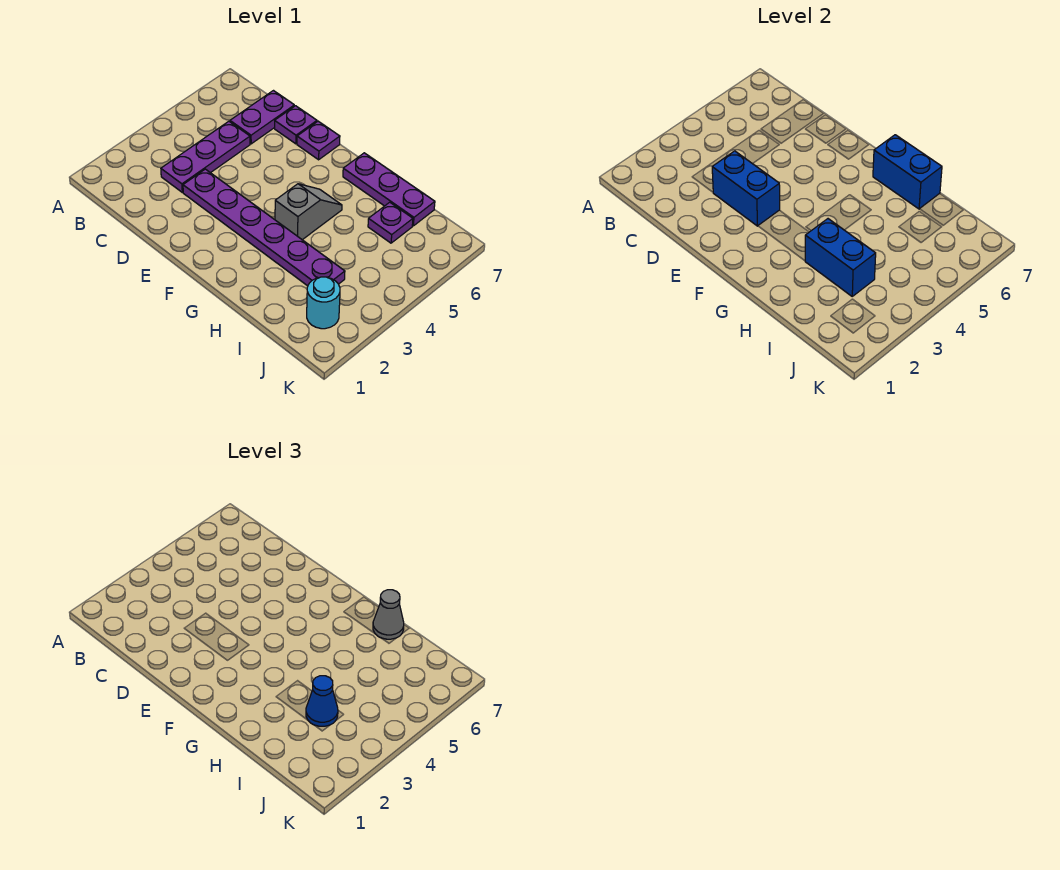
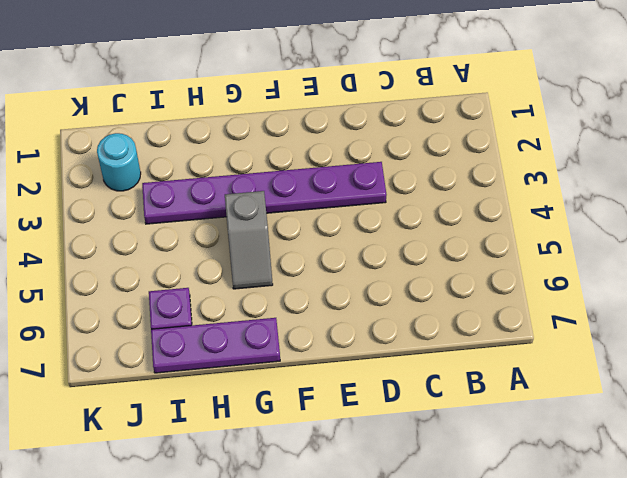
none -> purple 1x3 plate [161,121,250,192]
none -> purple 1x2 plate [230,91,294,144]
none -> purple 1x1 plate [275,106,317,144]

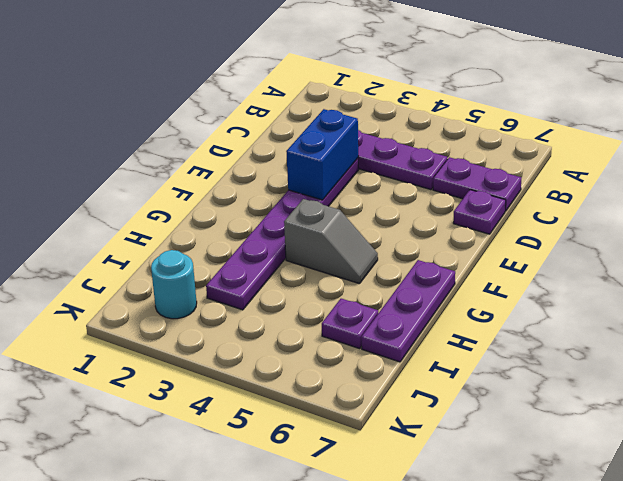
none -> purple 1x1 plate [297,121,340,160]
none -> blue 1x2 brick [873,135,942,209]
none -> blue 1x2 brick [805,219,876,296]

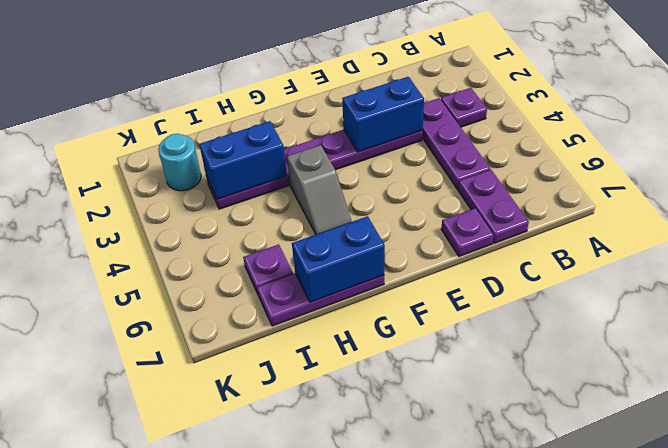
purple 1x1 plate [441,88,487,127] -> purple 1x1 plate moved to [297,121,340,160]
none -> grey 1x1 cone [373,590,404,639]
none -> blue 1x1 cone [306,676,338,726]

